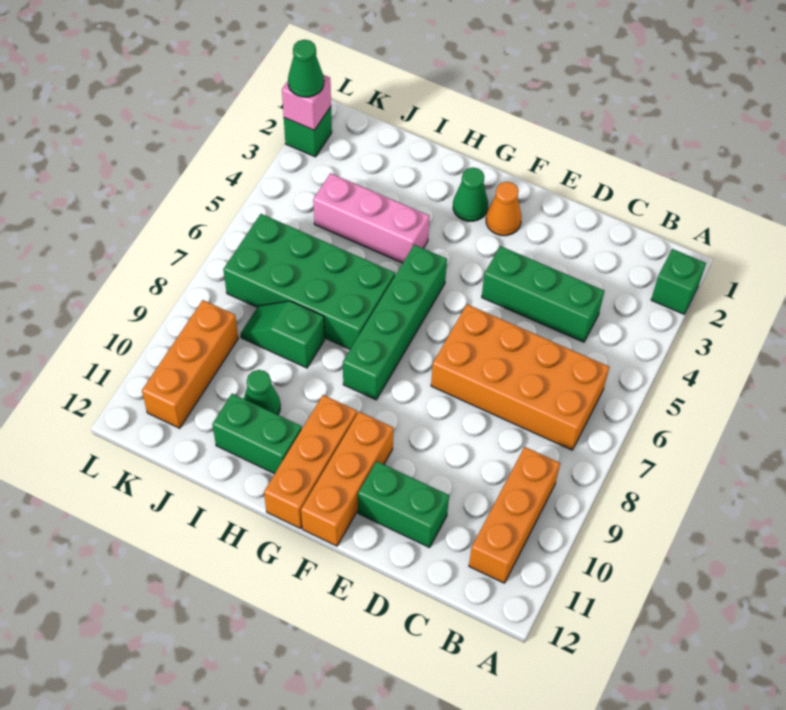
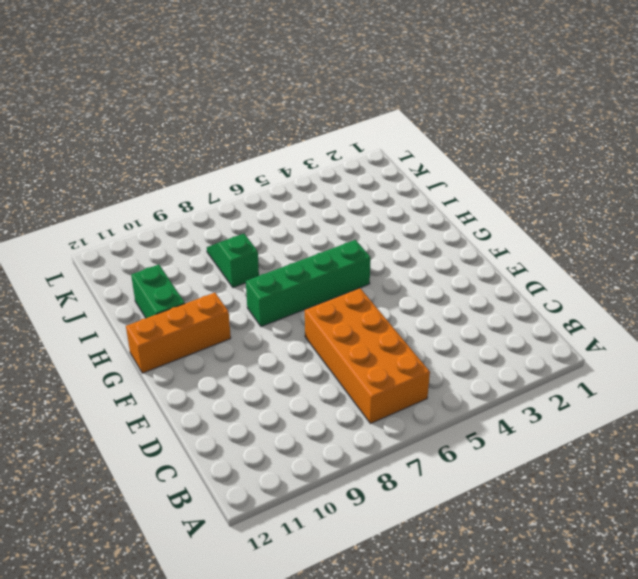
none -> green 1x1 brick [651,249,706,314]
none -> orange 1x3 brick [469,447,560,583]
none -> green 1x3 brick [482,246,604,342]

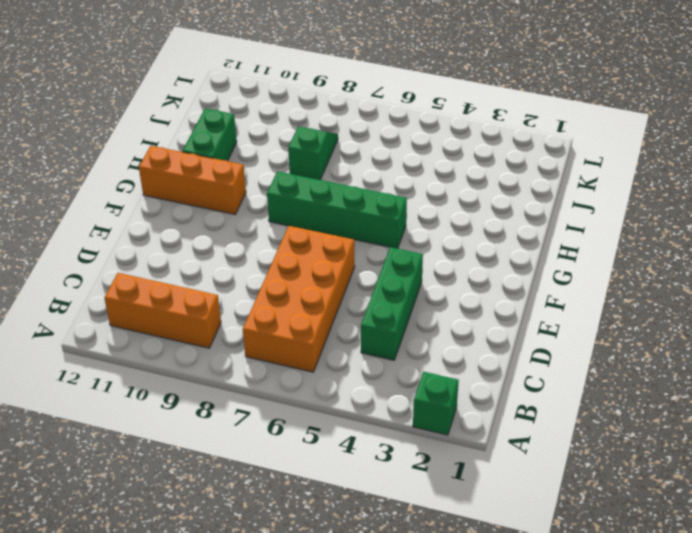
none -> green 1x2 brick [358,461,449,548]
none -> orange 1x1 cone [486,182,521,236]
none -> orange 1x3 brick [301,412,394,546]

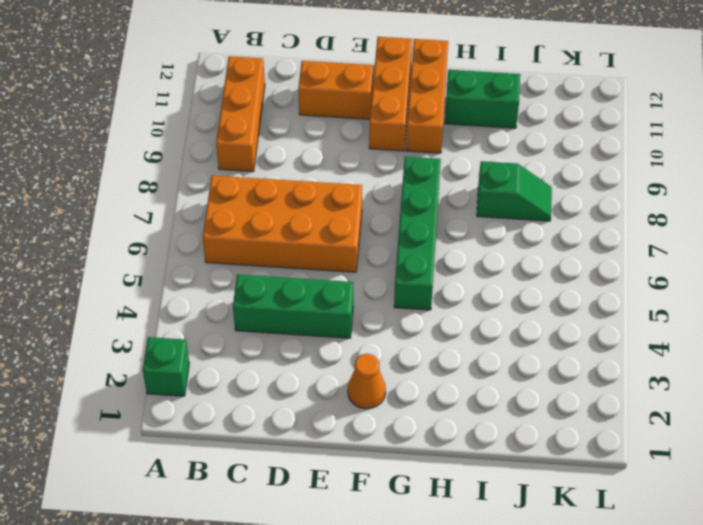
orange 1x2 brick [298,61,373,119] -> green 1x2 brick [358,461,449,548]
none -> green 1x1 cone [453,167,488,221]
none -> pink 1x3 brick [313,173,430,263]
none -> green 2x4 brick [223,214,395,349]

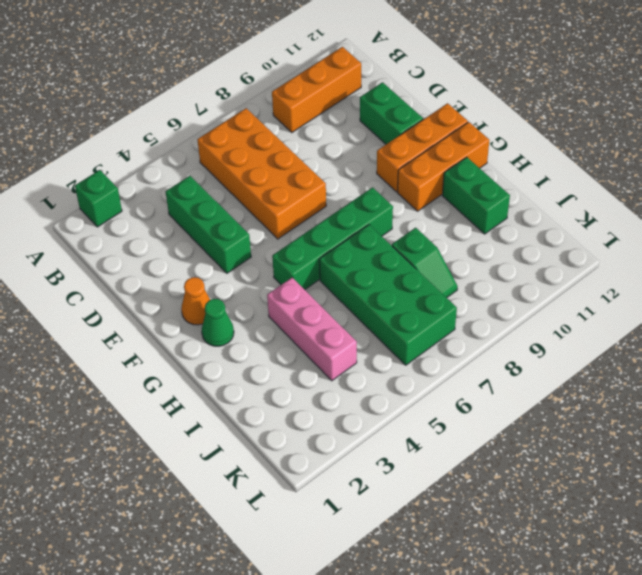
none -> green 1x1 cone [244,370,280,415]
none -> orange 1x3 brick [142,300,238,428]
none -> green 1x1 brick [284,107,332,157]

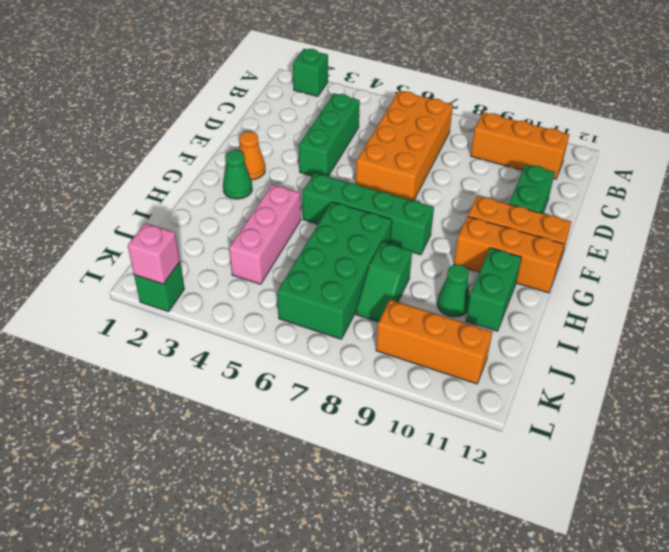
none -> green 1x1 cone [288,40,324,97]

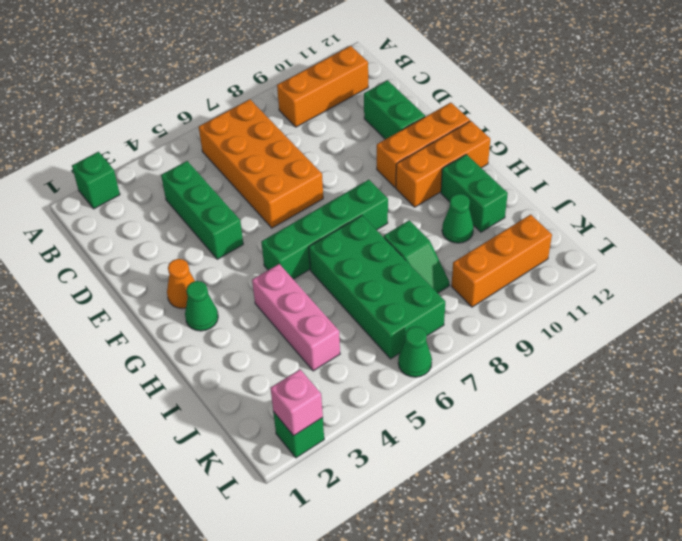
green 1x1 cone [398,327,432,377] -> green 1x1 cone moved to [288,40,324,97]

